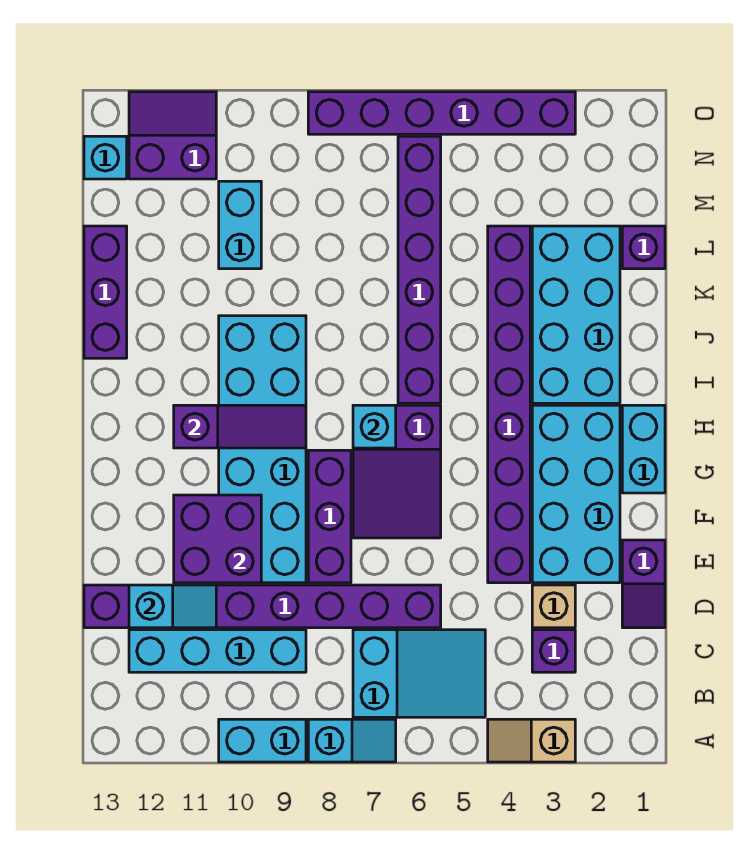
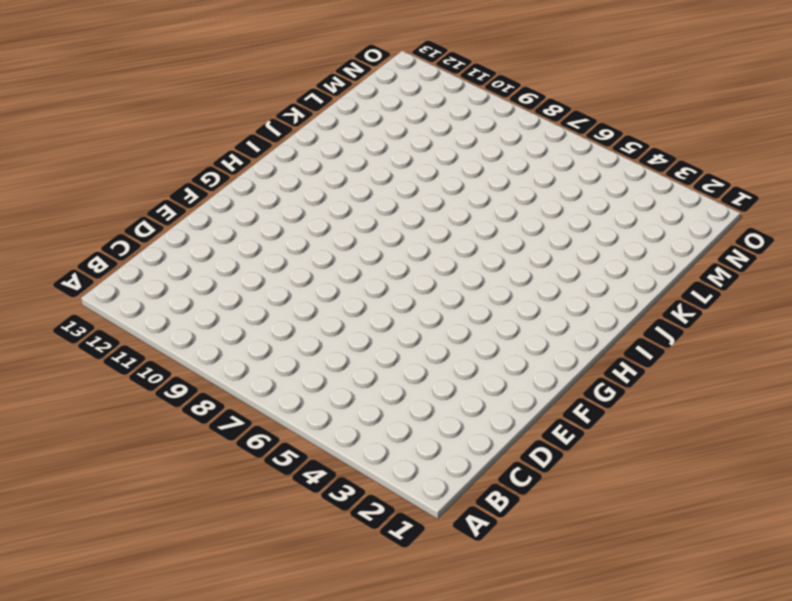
none -> tan 1x2 slope [488,719,575,762]
none -> cyan 1x2 slope [308,719,396,762]
none -> cyan 1x2 brick [219,719,306,762]

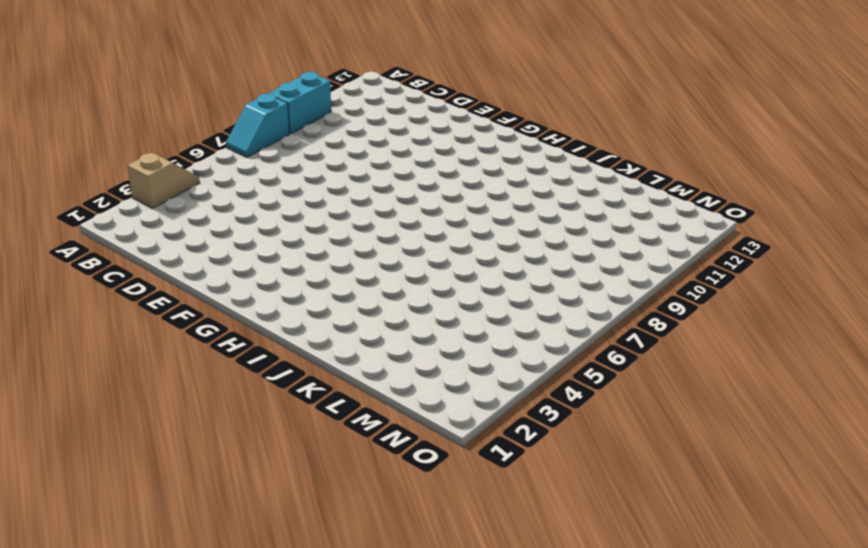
none -> cyan 2x3 slope [353,630,485,717]
none -> purple 1x1 brick [532,630,575,672]
none -> cyan 1x4 brick [129,630,306,672]

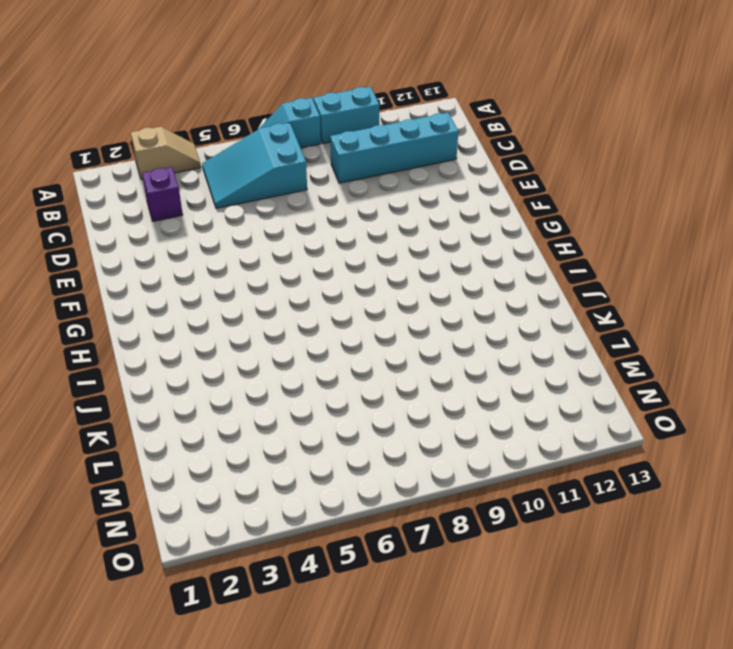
none -> purple 1x2 slope [622,540,665,628]
none -> tan 1x1 brick [532,585,575,628]
none -> purple 1x8 brick [84,585,441,628]

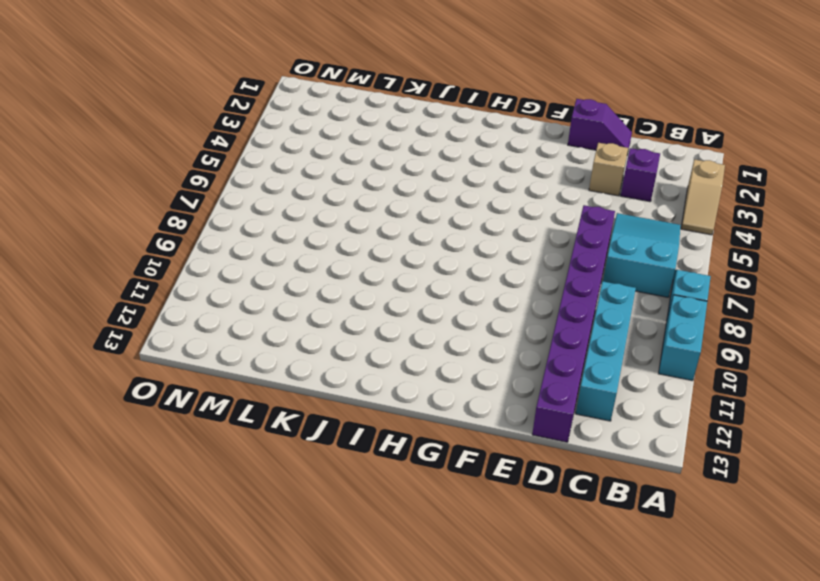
none -> cyan 2x4 brick [532,405,620,583]
none -> purple 1x8 brick [488,226,530,583]
none -> purple 1x3 brick [308,450,351,583]

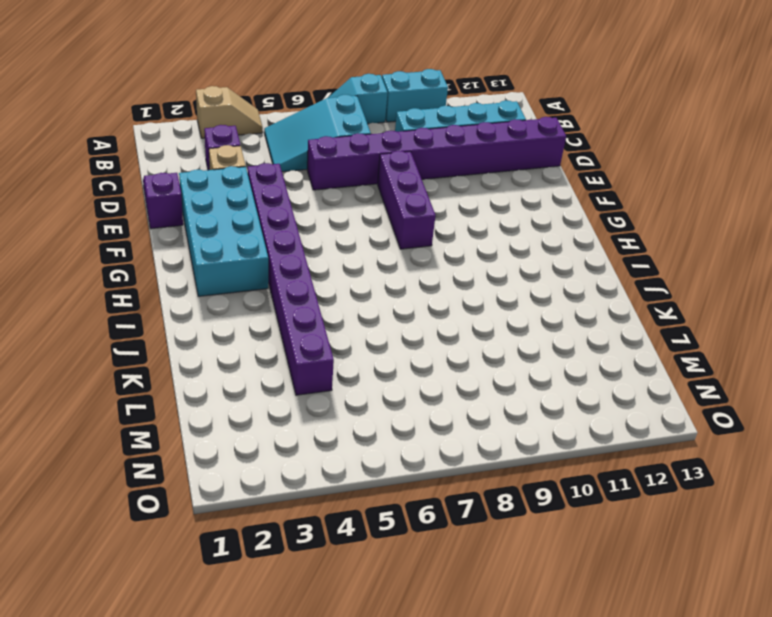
none -> cyan 2x6 brick [219,316,306,583]
none -> purple 2x3 slope [353,405,441,538]
none -> cyan 1x2 brick [622,405,665,493]

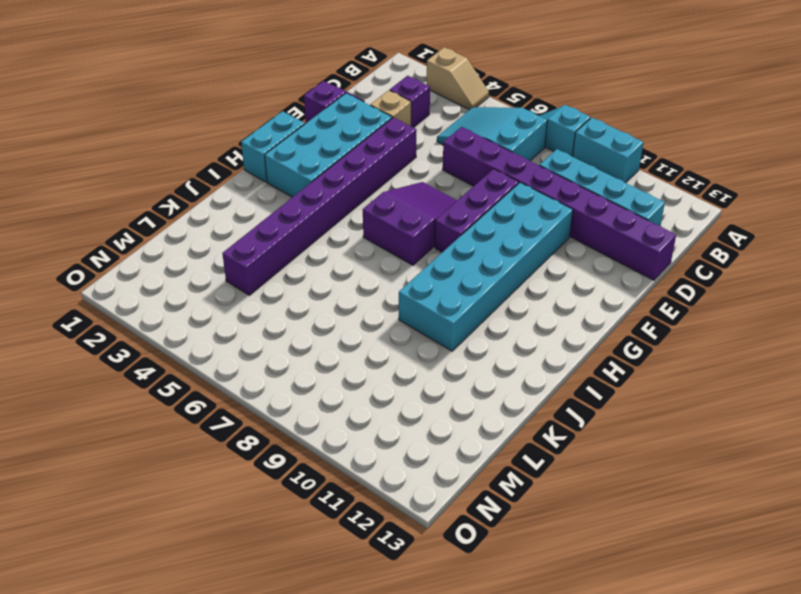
none -> cyan 2x4 brick [532,226,620,403]
none -> purple 1x6 brick [398,136,441,403]
none -> purple 1x3 brick [84,226,127,358]

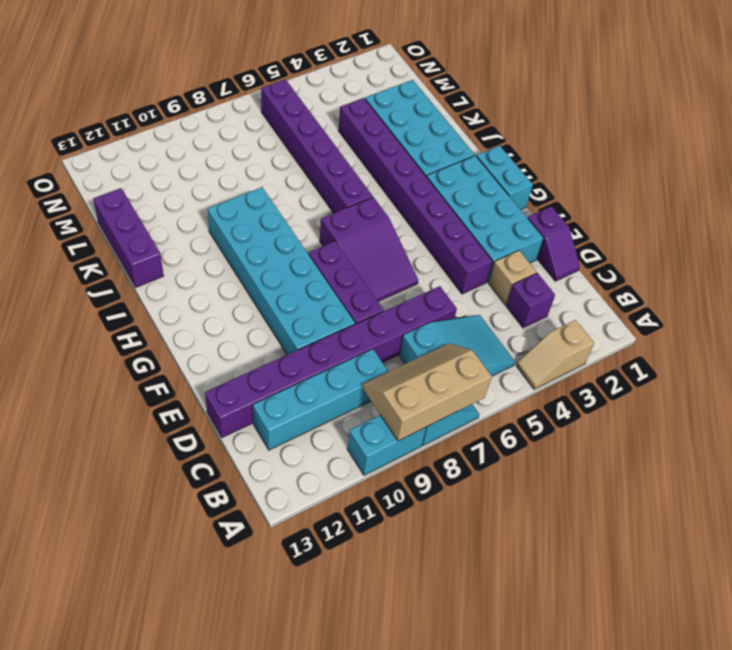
tan 2x3 slope [362,343,492,441] -> none
none -> purple 1x1 brick [622,226,665,269]
none -> cyan 1x2 brick [219,181,261,269]
none -> purple 2x2 slope [129,92,216,179]

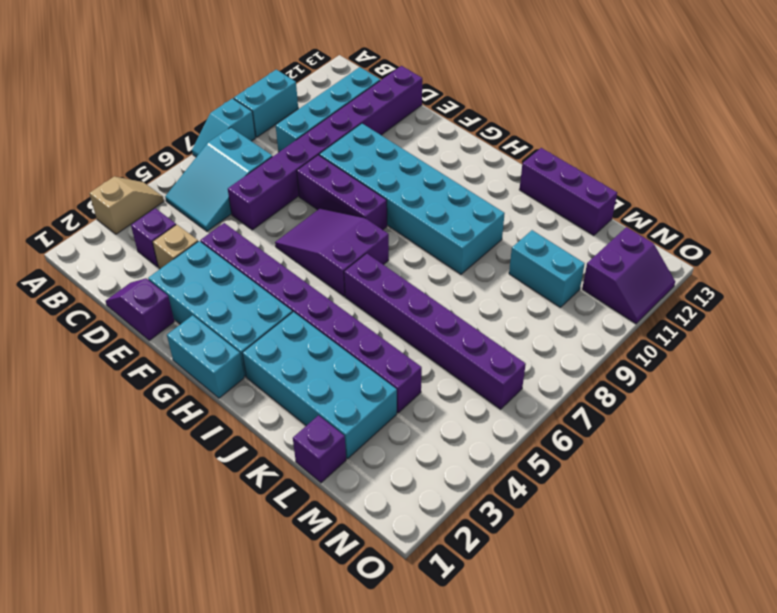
none -> cyan 1x1 brick [84,136,127,179]
none -> purple 1x6 brick [308,92,575,134]
none -> cyan 1x2 slope [129,585,216,628]

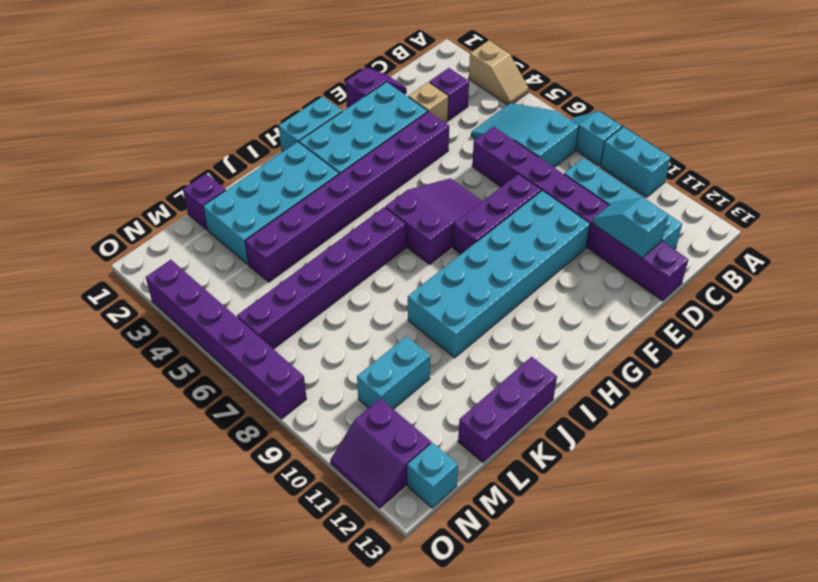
none -> purple 2x2 brick [174,495,261,583]
none -> cyan 1x1 brick [353,405,396,448]
none -> purple 1x3 slope [174,405,306,448]

